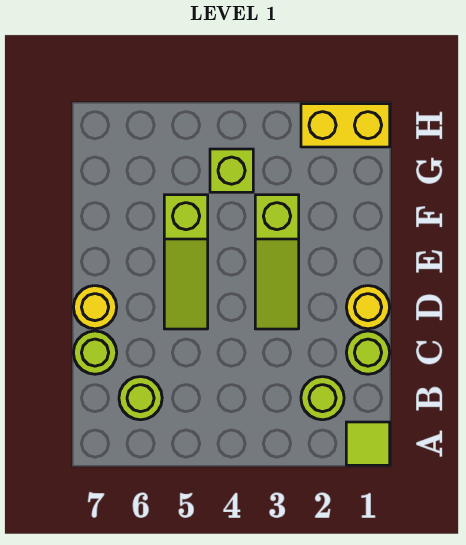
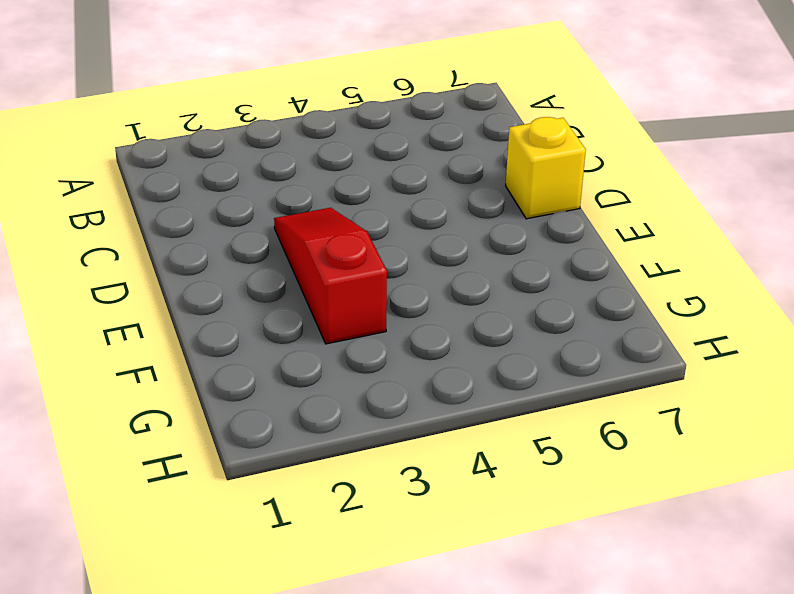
red 1x3 slope [274,208,387,344] -> lime 1x3 slope [255,195,299,329]
yellow 1x1 brick [506,117,586,219] -> yellow 1x1 round brick [73,286,117,329]
none -> lime 1x1 tile [346,422,390,465]
none -> lime 1x1 round brick [301,377,344,420]

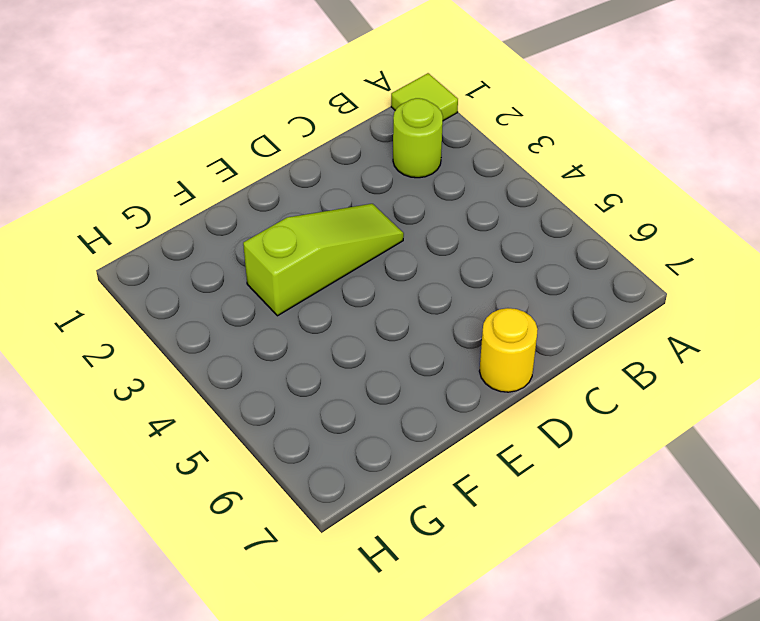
none -> lime 1x1 round brick [119,377,162,420]
none -> lime 1x1 round brick [346,331,390,374]

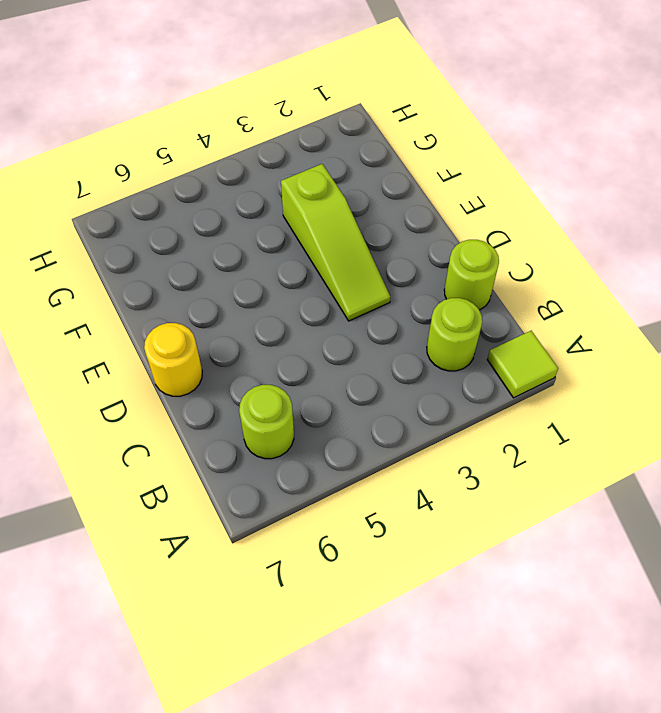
none -> lime 1x1 round brick [73,331,117,374]
none -> yellow 1x1 round brick [346,286,390,329]

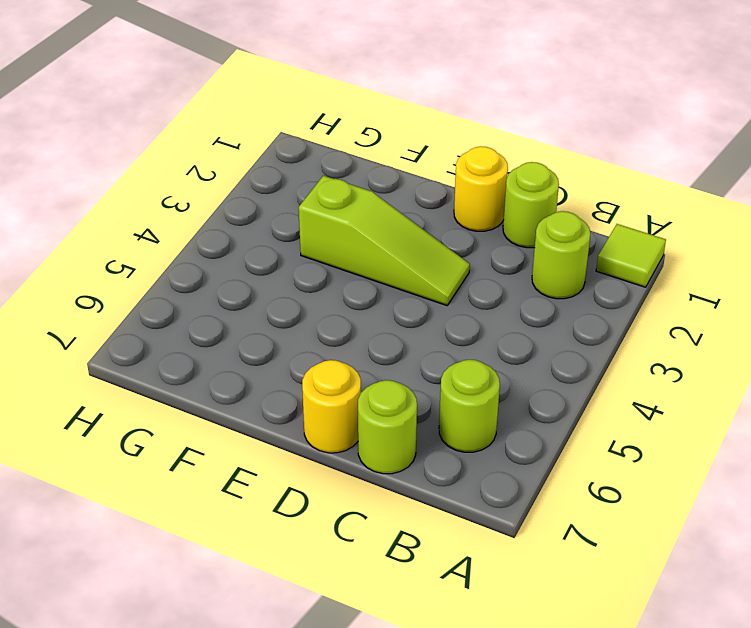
none -> lime 1x3 slope [164,195,208,329]
none -> lime 1x1 brick [210,149,253,192]

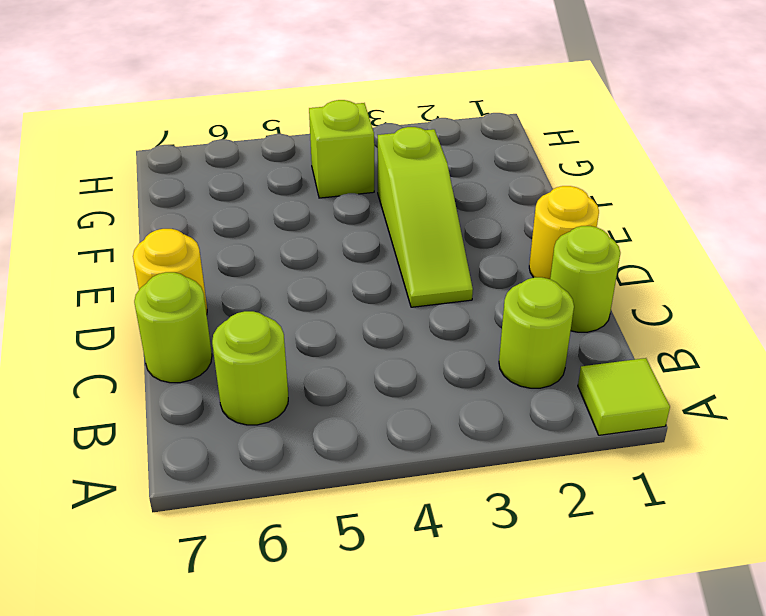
none -> lime 1x3 slope [164,195,208,329]
none -> yellow 1x2 brick [301,104,390,147]

